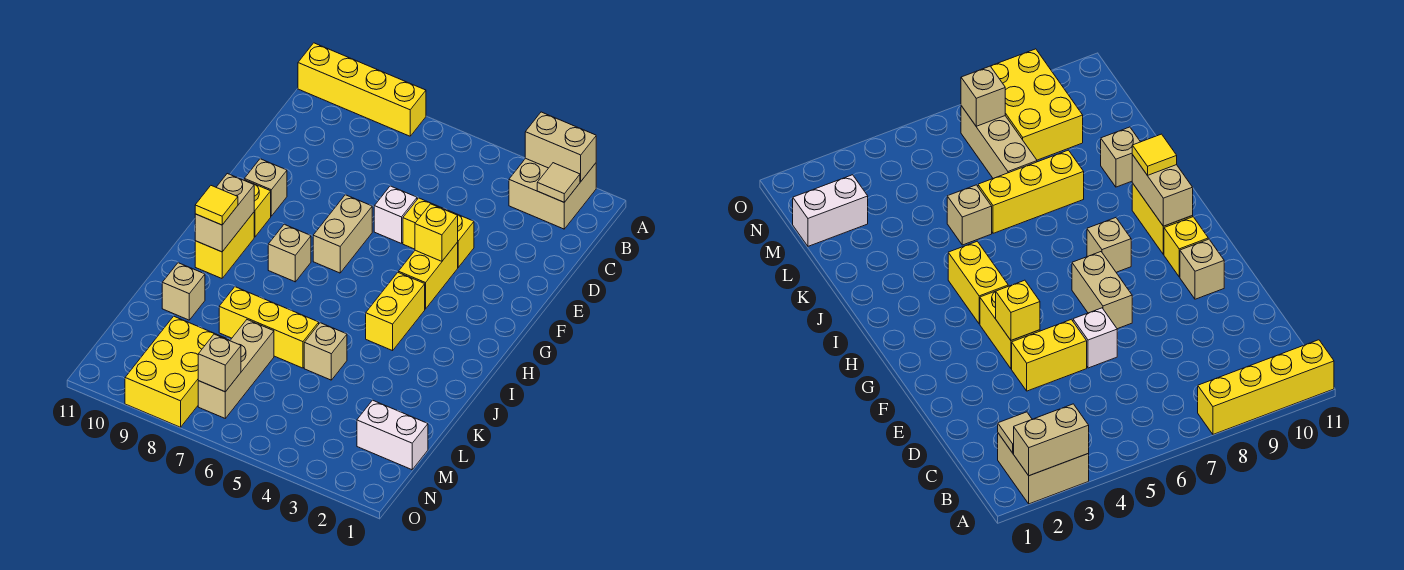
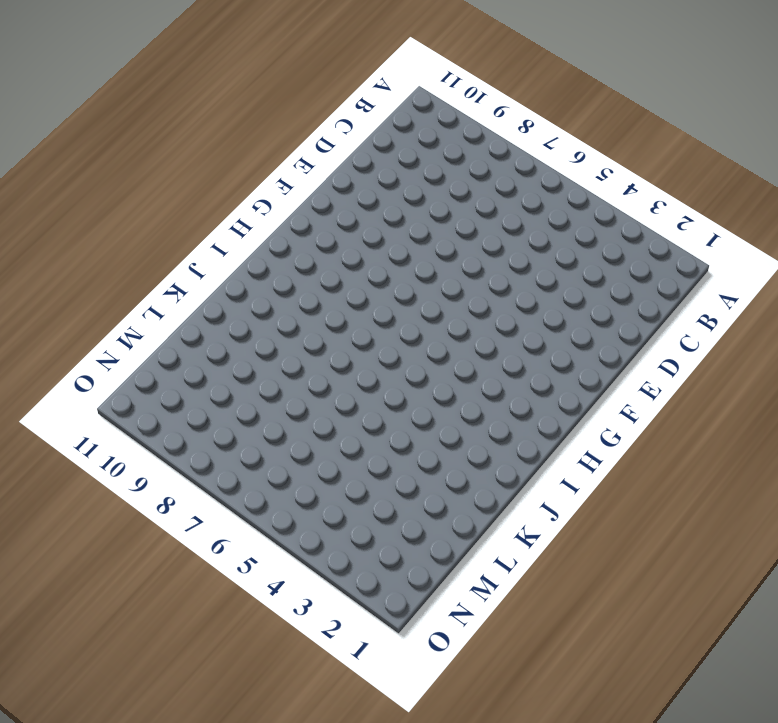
none -> tan 2x2 brick [509,158,596,229]
none -> yellow 1x4 brick [298,43,426,136]
none -> yellow 1x2 brick [403,198,474,267]

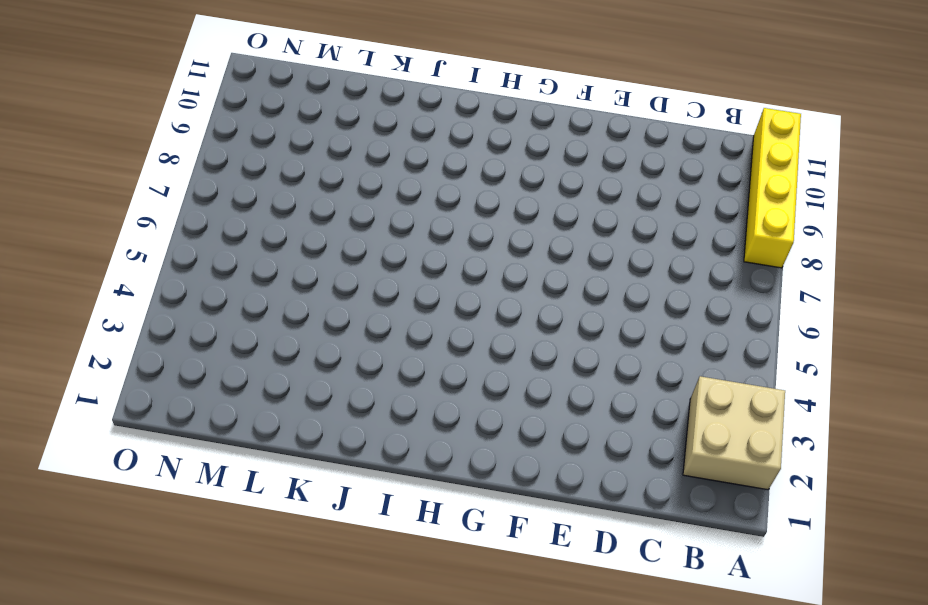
none -> yellow 1x2 brick [403,198,474,267]
none -> white 1x1 brick [374,186,417,244]
none -> yellow 1x2 brick [398,242,458,309]

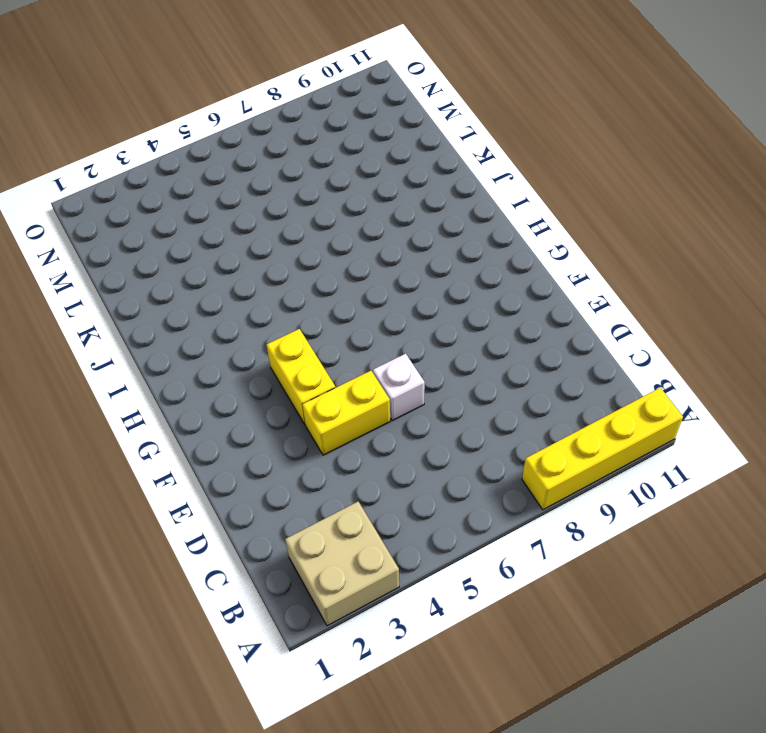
none -> tan 1x2 brick [313,195,372,273]
none -> tan 1x1 brick [244,159,287,216]
none -> yellow 1x1 brick [244,180,271,237]

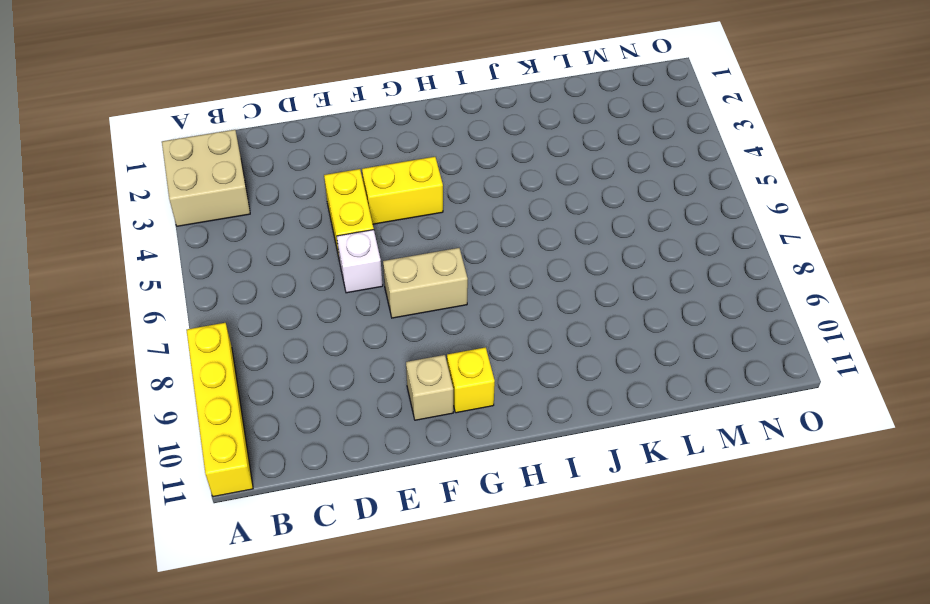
none -> yellow 1x2 brick [366,273,425,351]
none -> tan 1x1 brick [268,224,311,282]
none -> yellow 1x2 brick [195,212,254,278]

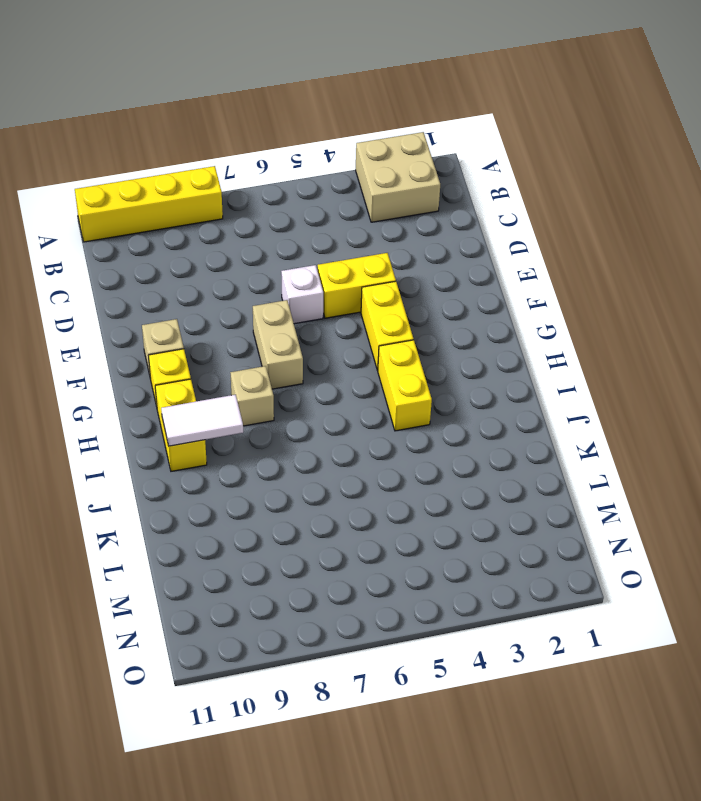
white 1x2 tile [161,395,243,446] -> tan 1x2 brick [195,174,254,252]
none -> tan 1x1 brick [304,323,347,380]
none -> yellow 1x3 brick [219,287,319,368]
none -> tan 1x1 brick [162,263,205,320]

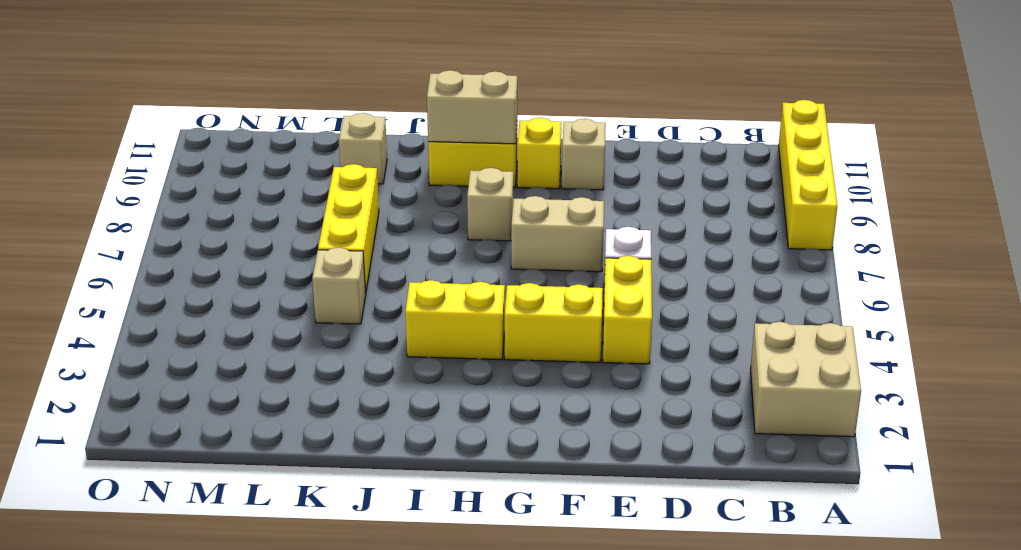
none -> tan 1x3 brick [198,320,274,418]
none -> white 1x2 brick [357,400,428,470]
none -> yellow 2x3 brick [125,316,229,427]

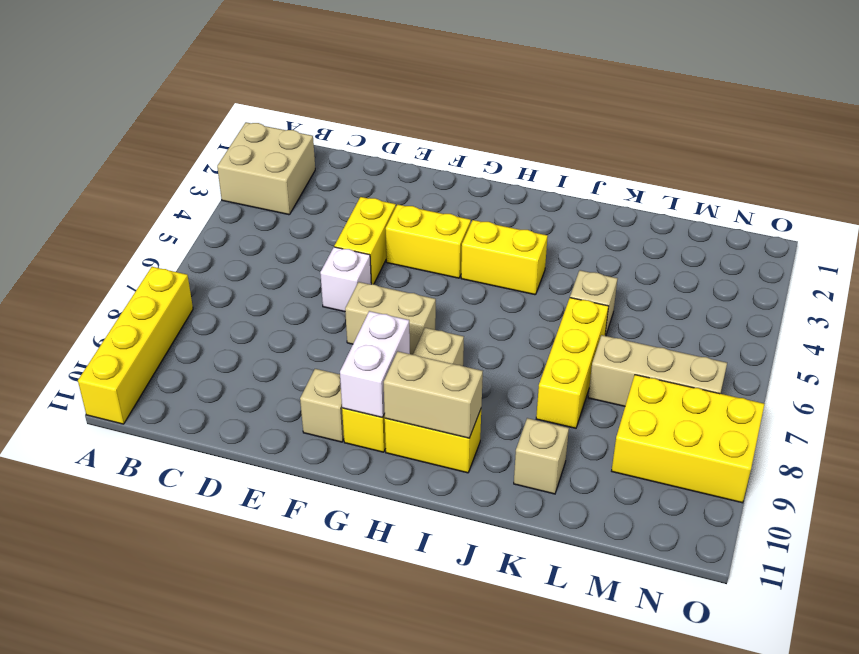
white 1x2 brick [340,311,410,418] -> white 1x2 brick moved to [357,400,428,470]
none -> tan 1x2 brick [525,112,596,181]
none -> tan 1x1 tile [537,163,580,202]
none -> yellow 1x1 brick [415,204,458,261]

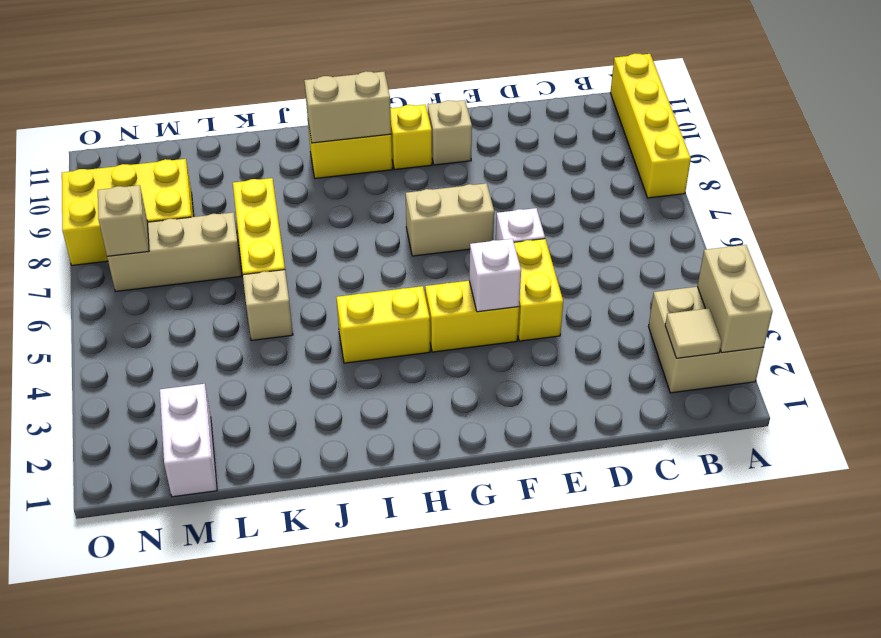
white 1x1 brick [469,239,521,312] -> yellow 1x1 brick [415,204,458,261]
none -> tan 1x1 brick [268,224,311,282]
none -> tan 1x1 brick [162,263,205,320]
none -> yellow 1x1 tile [195,186,238,225]

